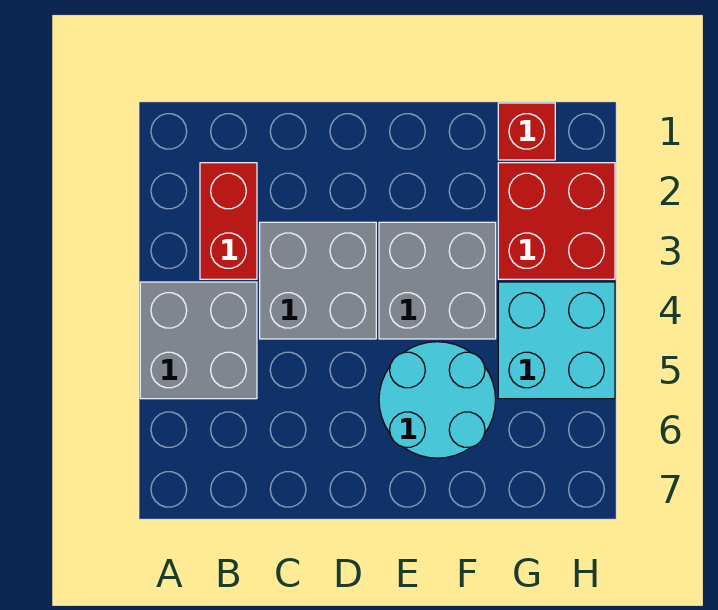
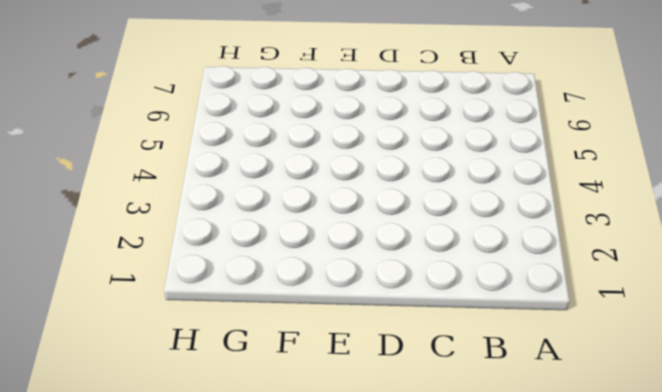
none -> grey 2x2 brick [140,282,257,399]
none -> red 1x2 brick [200,163,257,279]

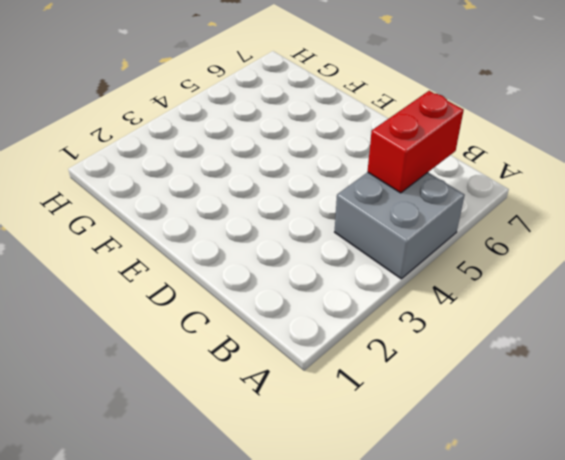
red 1x2 brick [368,91,464,193] -> red 1x2 brick moved to [200,163,257,279]
none -> grey 2x2 brick [260,222,376,339]
none -> grey 2x2 brick [379,222,496,339]

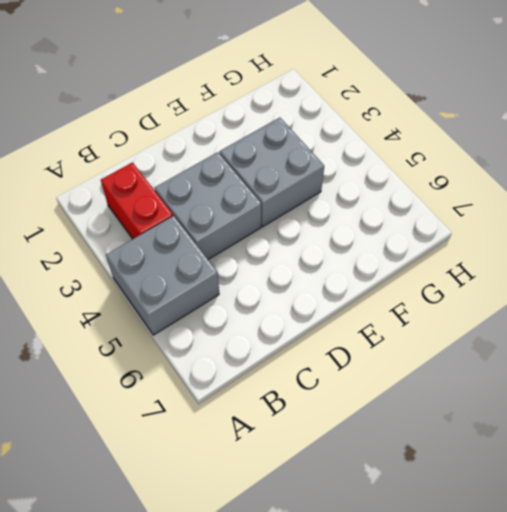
none -> cyan 2x2 round brick [379,342,496,458]
none -> red 1x1 brick [498,103,555,160]

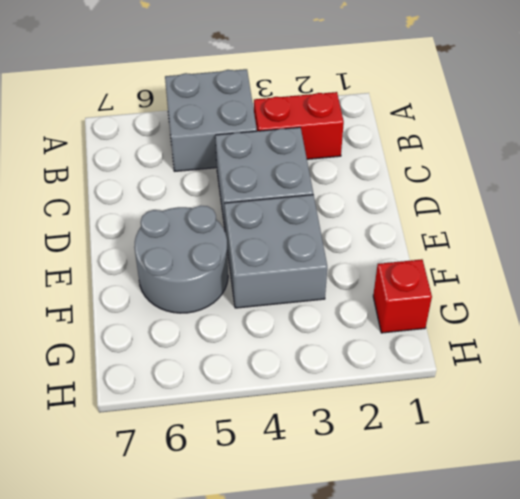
grey 2x2 round brick [134,205,228,313] -> cyan 2x2 round brick [379,342,496,458]
none -> red 2x2 brick [498,163,615,279]
none -> cyan 2x2 brick [498,282,615,399]

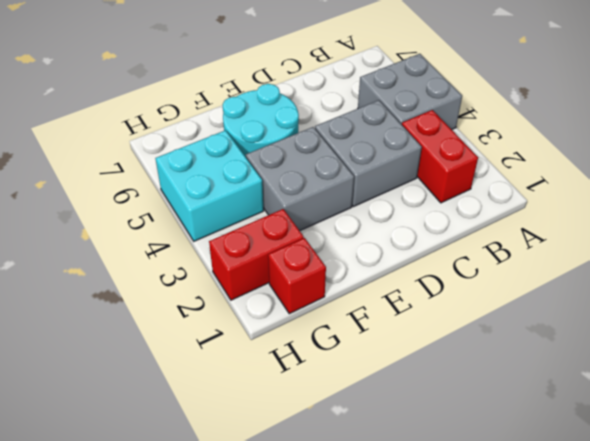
red 1x2 brick [209,209,304,300] -> red 2x2 brick [498,163,615,279]

